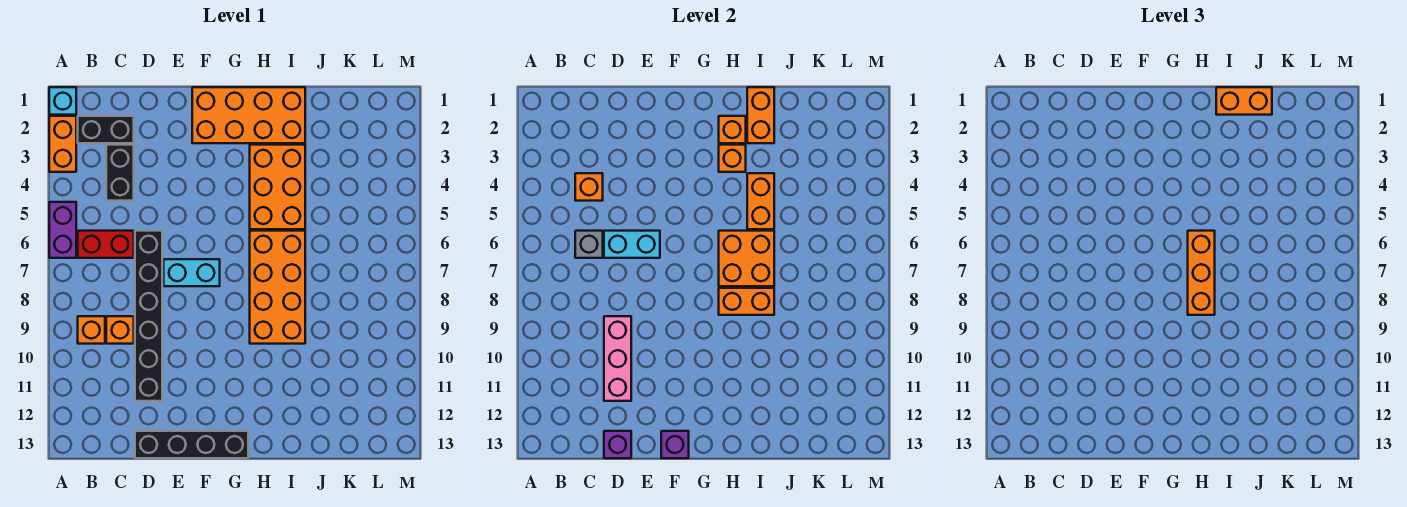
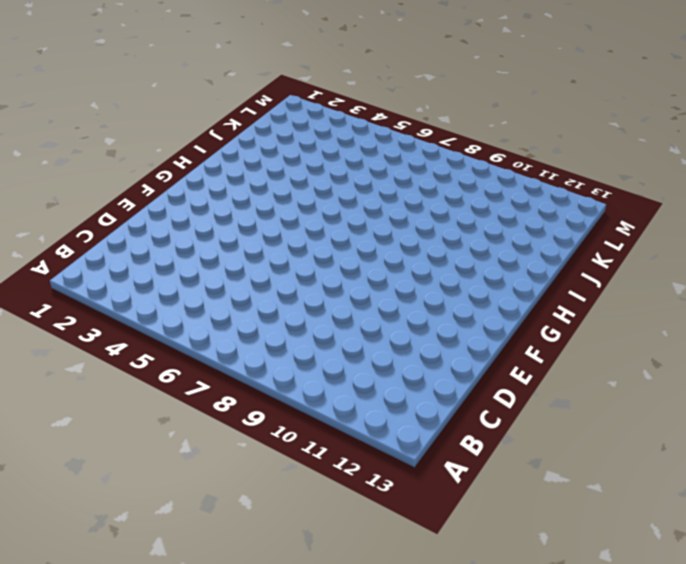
none -> cyan 1x1 brick [49,87,76,115]
none -> orange 1x2 brick [49,116,76,172]
none -> purple 1x2 brick [49,202,76,258]

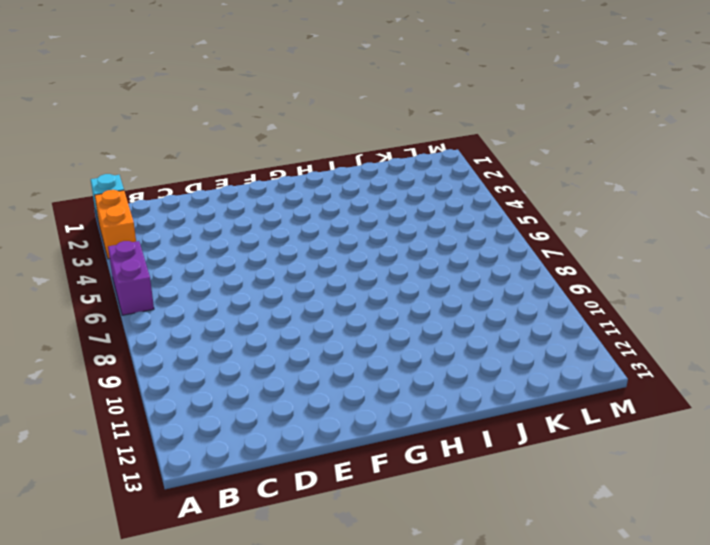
none -> black 1x2 brick [78,116,134,143]
none -> red 1x2 brick [78,231,134,258]
none -> orange 1x1 brick [78,316,105,344]

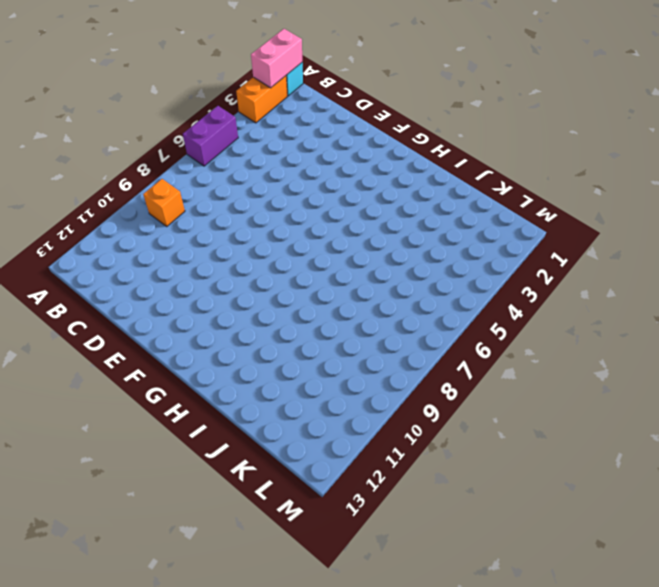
pink 1x2 brick [251,29,303,88] -> none
none -> black 1x2 brick [78,116,134,143]
none -> red 1x2 brick [78,231,134,258]
none -> black 1x2 brick [106,145,134,201]

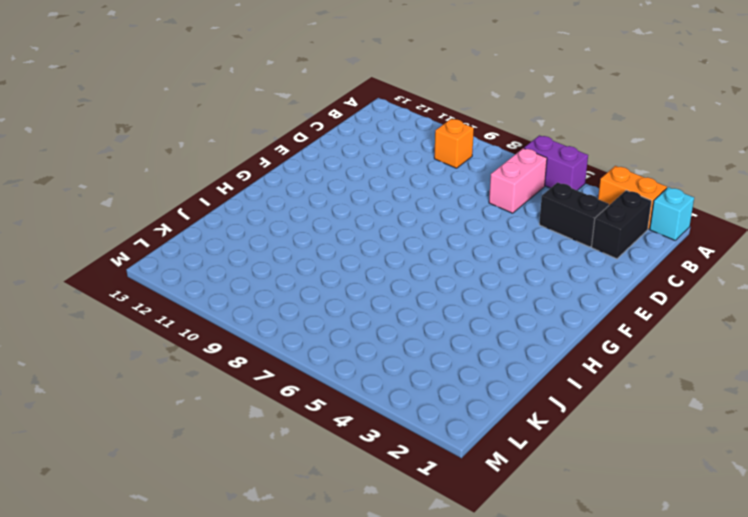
pink 1x2 brick [489,148,547,213] -> red 1x2 brick [78,231,134,258]
none -> orange 1x1 brick [106,316,134,344]
none -> black 1x6 brick [135,231,162,401]
none -> black 1x4 brick [135,431,248,458]

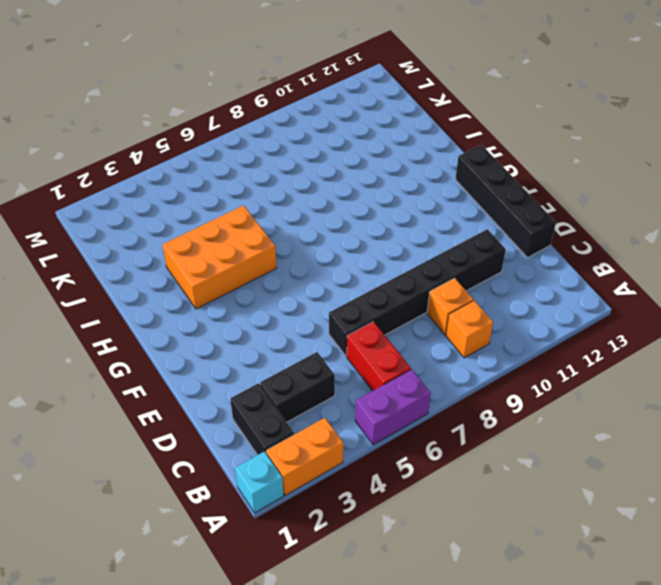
none -> cyan 1x2 brick [164,259,220,286]
none -> orange 2x4 brick [192,87,305,143]
none -> orange 2x4 brick [250,231,305,344]

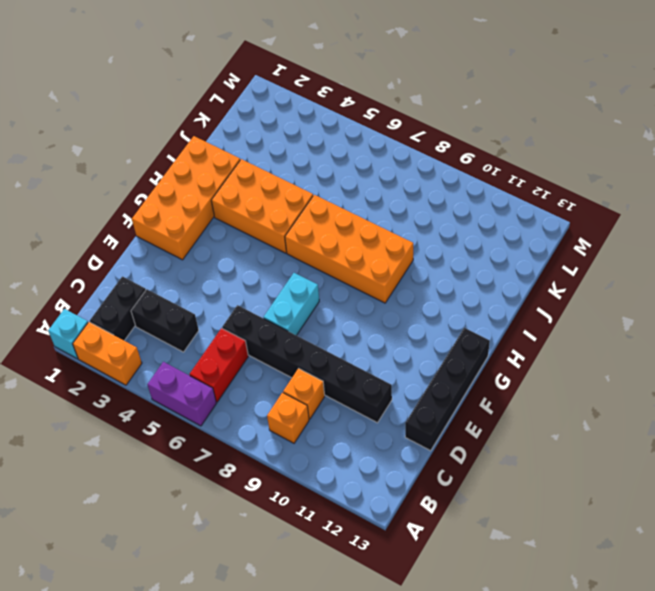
none -> orange 1x1 brick [575,173,603,201]
none -> grey 1x1 brick [575,231,603,258]
none -> cyan 1x2 brick [604,231,660,258]

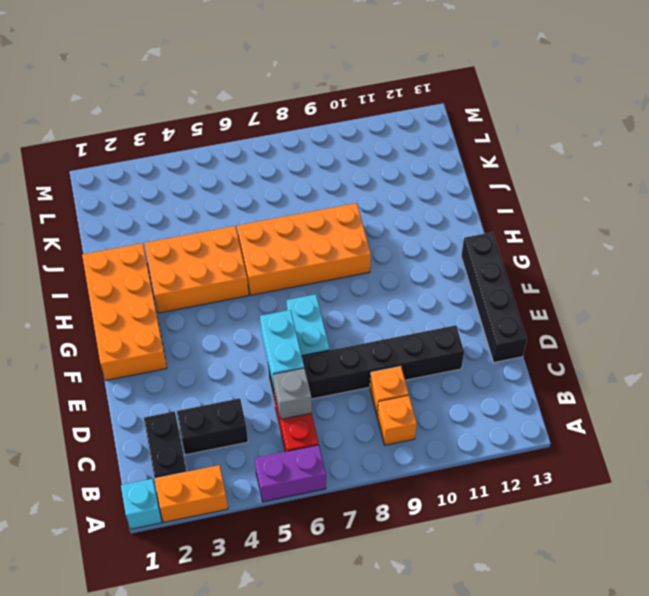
none -> orange 1x1 brick [575,173,603,201]
none -> pink 1x3 brick [604,316,631,401]
none -> purple 1x1 brick [604,431,631,458]

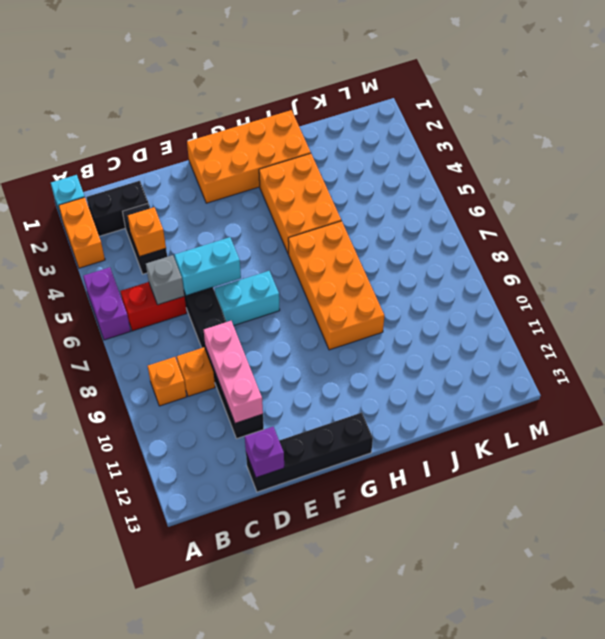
none -> purple 1x1 brick [661,431,689,458]
none -> orange 1x1 brick [719,116,746,143]
none -> orange 1x1 brick [719,145,746,172]

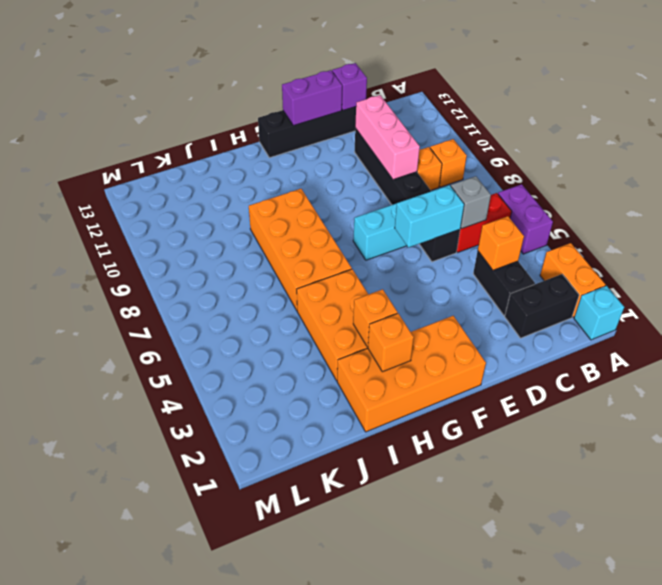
purple 1x2 brick [282,70,342,126] -> purple 1x1 brick [661,431,689,458]
none -> orange 2x2 brick [719,231,774,286]
none -> orange 1x2 brick [719,288,774,315]
none -> orange 1x2 brick [747,87,774,143]

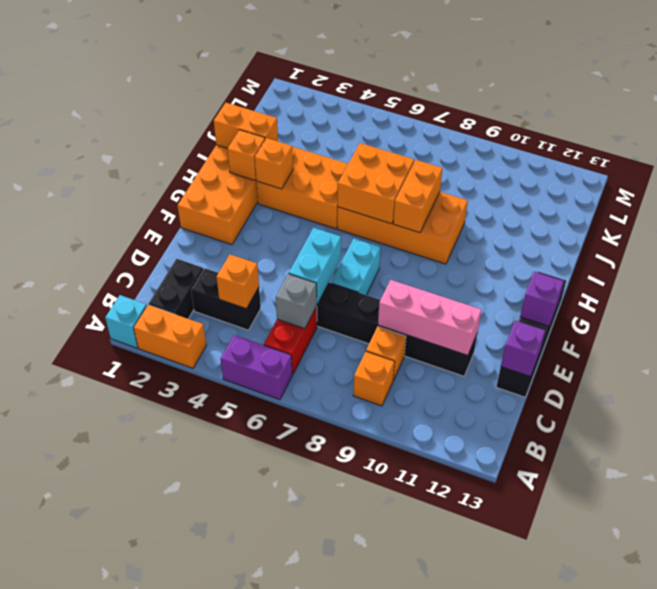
none -> orange 1x2 brick [747,173,774,229]
none -> orange 1x3 brick [1188,231,1215,315]
none -> orange 1x2 brick [1216,87,1272,115]

